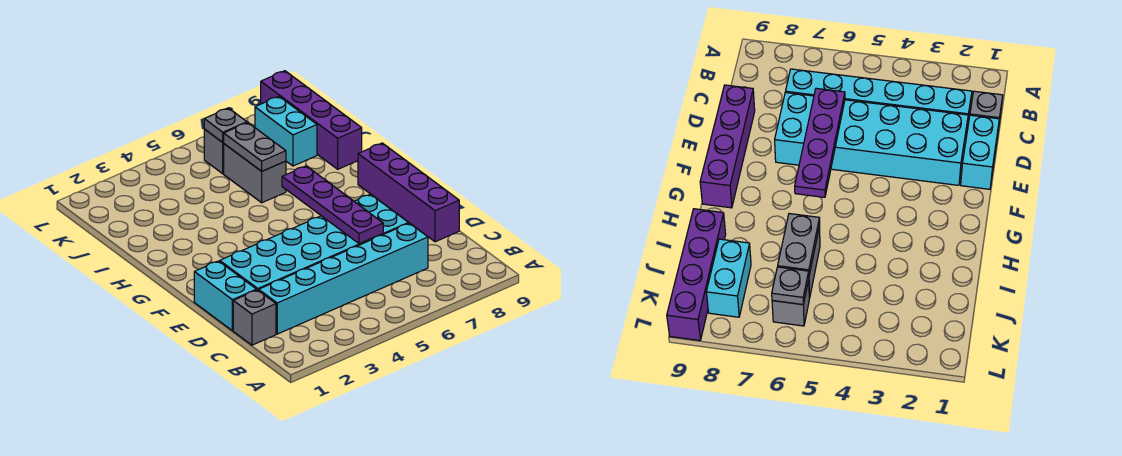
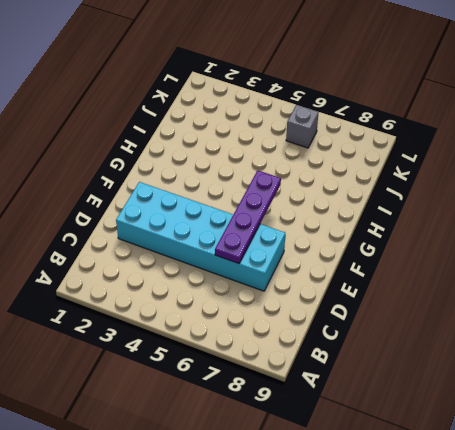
none -> grey 1x1 brick [233,290,276,345]
none -> cyan 1x6 brick [259,223,428,334]
none -> cyan 1x2 brick [194,261,257,331]

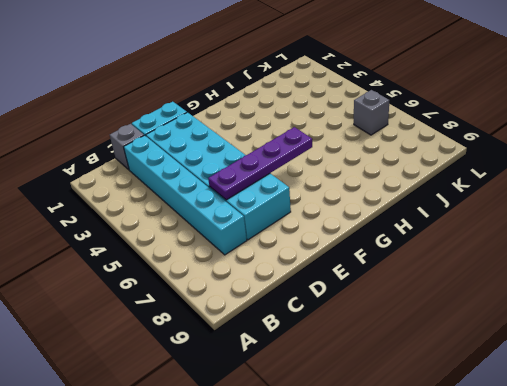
none -> purple 1x4 brick [358,143,459,242]
none -> grey 1x2 brick [224,144,286,203]
none -> purple 1x4 brick [261,71,362,169]

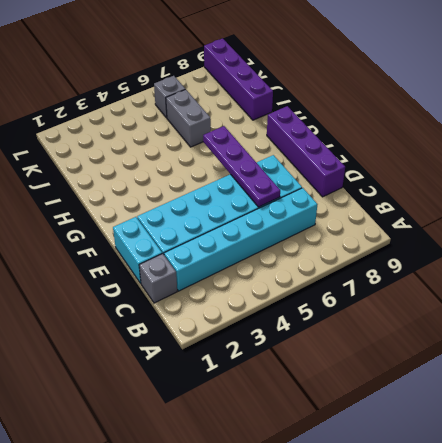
none -> cyan 1x2 brick [255,96,317,166]
none -> grey 1x2 plate [223,122,286,171]
none -> grey 1x1 plate [204,108,247,142]

